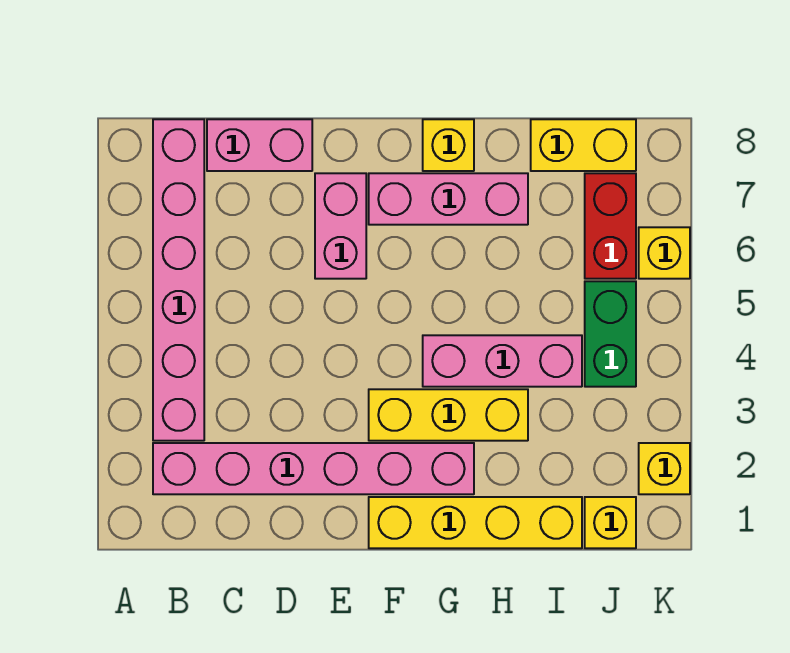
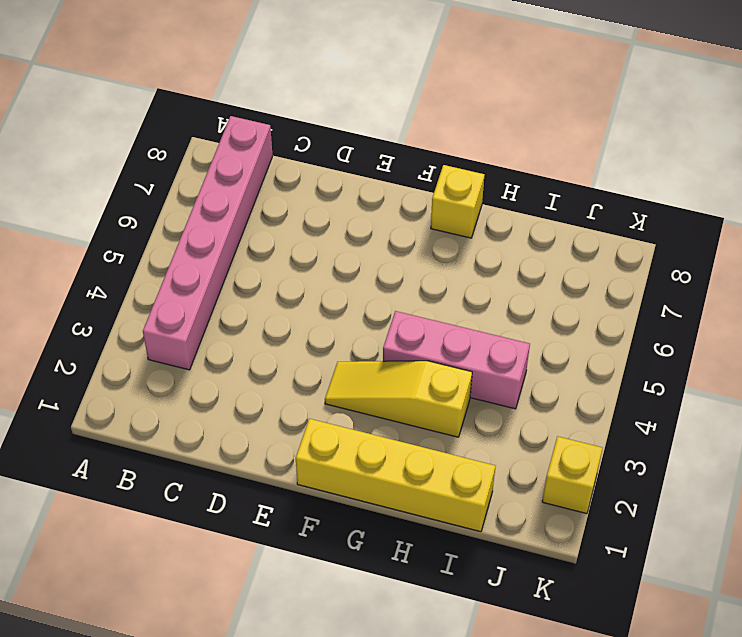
yellow 1x3 slope [325,361,472,437] -> yellow 1x3 brick [369,389,528,441]
none -> pink 1x6 brick [153,443,474,494]
none -> pink 1x2 brick [207,119,312,171]
none -> pink 1x2 brick [315,173,366,279]

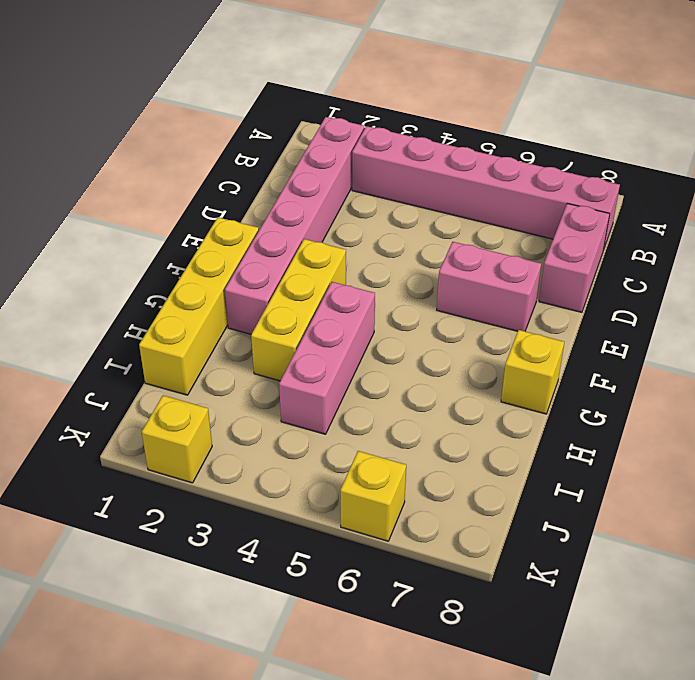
none -> pink 1x3 brick [369,173,528,225]
none -> yellow 1x2 brick [531,119,636,171]
none -> yellow 1x1 brick [585,497,636,548]

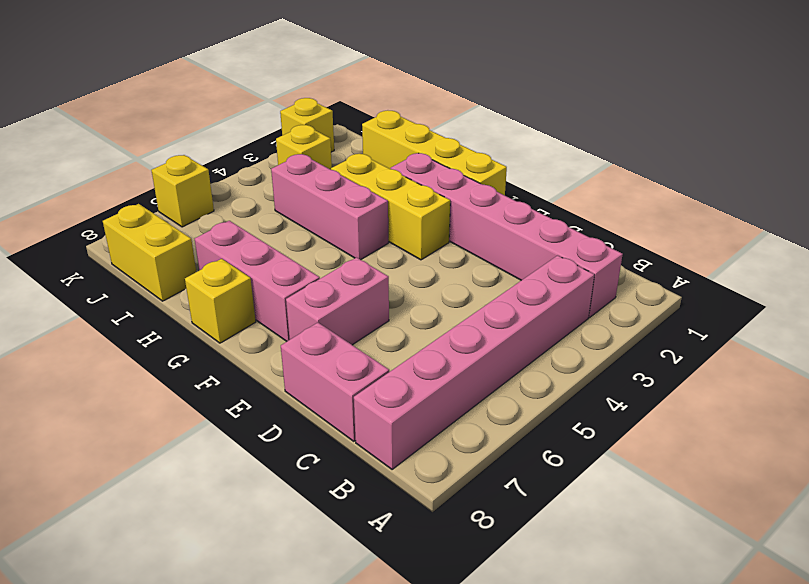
yellow 1x1 brick [276,125,332,170] -> yellow 1x1 brick moved to [585,497,636,548]
none -> green 1x2 brick [585,281,636,387]
none -> red 1x2 brick [585,173,636,279]

